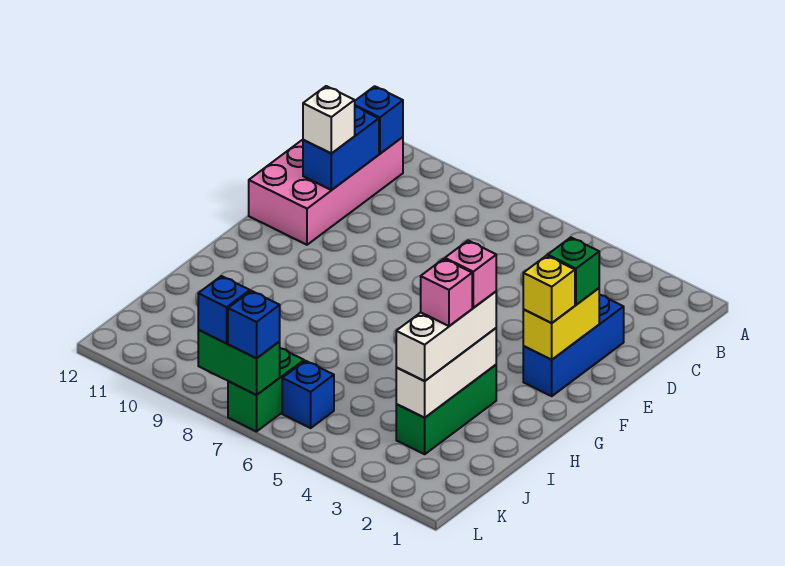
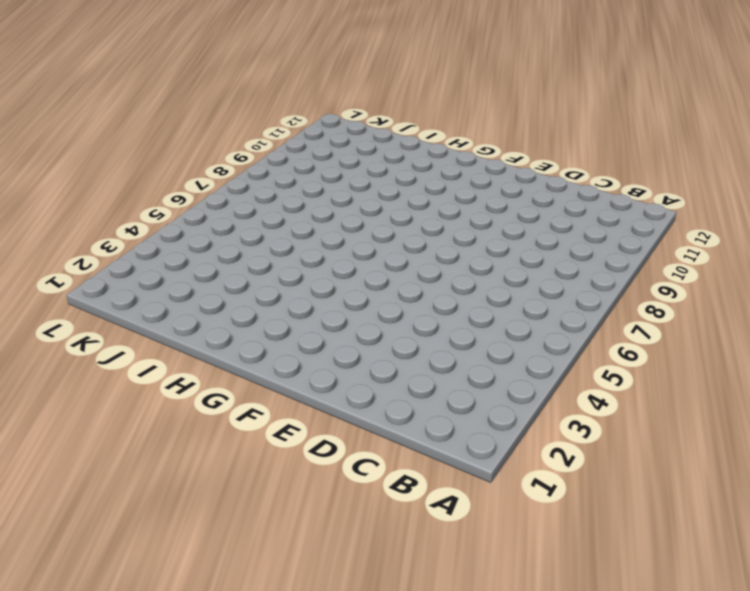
none -> pink 2x4 brick [249,137,403,245]
none -> blue 1x3 brick [523,295,624,396]
none -> green 1x3 brick [396,365,496,454]

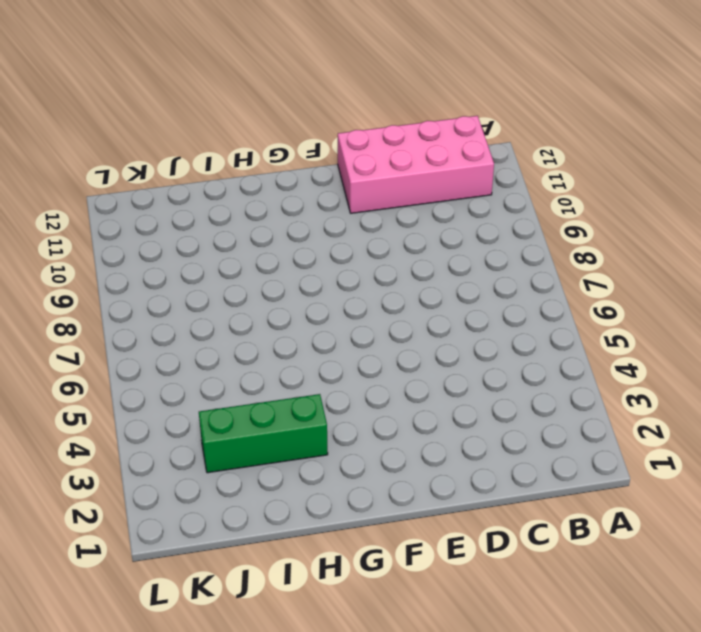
none -> blue 1x3 brick [523,295,624,396]
none -> blue 1x1 brick [282,361,334,428]
none -> green 1x2 brick [228,348,304,431]

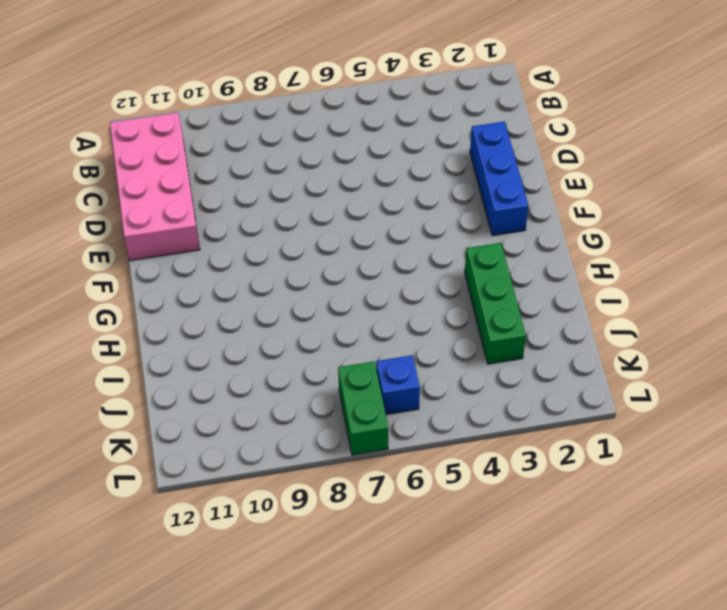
none -> blue 1x1 brick [355,86,403,154]
none -> blue 1x2 brick [303,107,379,190]
none -> yellow 1x2 brick [523,288,599,360]

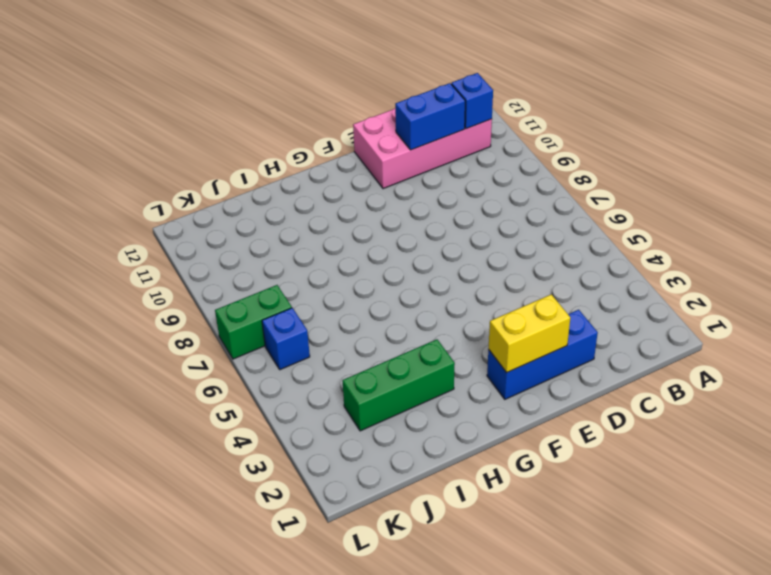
none -> white 1x3 brick [396,328,496,418]
none -> green 1x2 brick [198,330,280,395]
none -> white 1x1 brick [303,86,355,154]

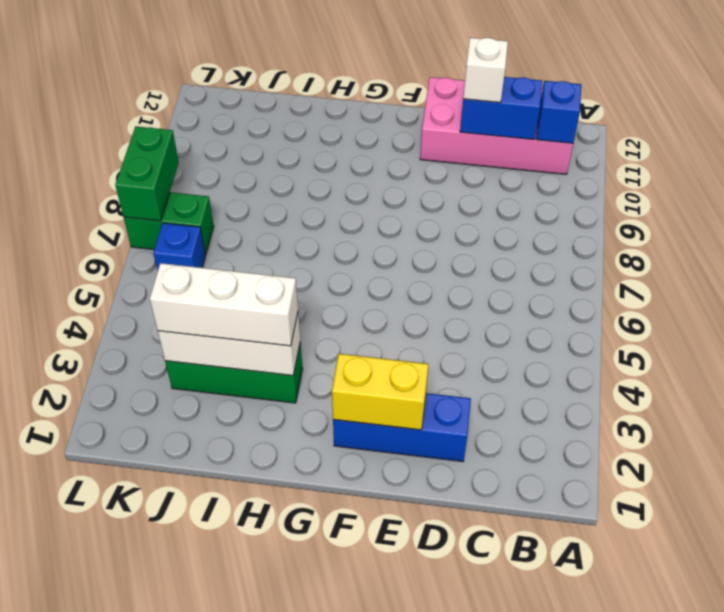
none -> green 1x1 brick [548,237,599,305]
none -> yellow 1x1 brick [523,256,575,323]
none -> blue 1x1 brick [228,291,280,358]

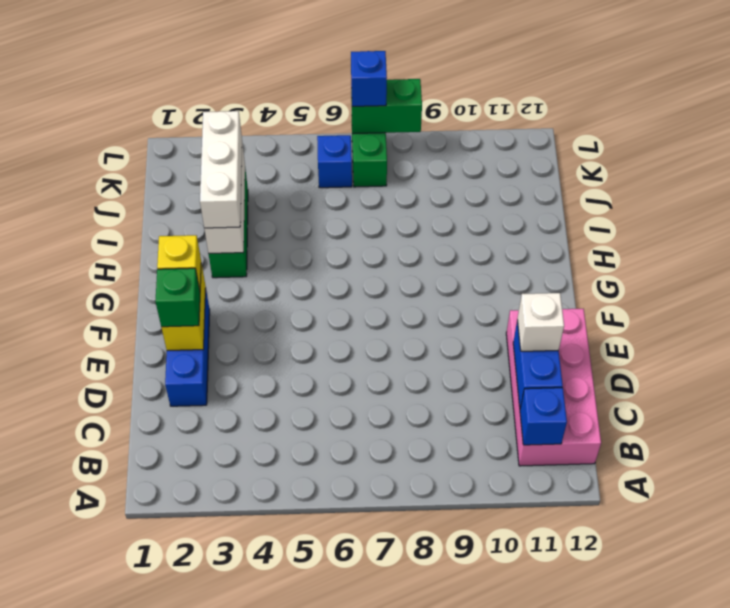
none -> blue 1x1 brick [198,276,250,343]
none -> pink 1x1 brick [445,241,496,308]
none -> pink 1x1 brick [421,259,472,326]

